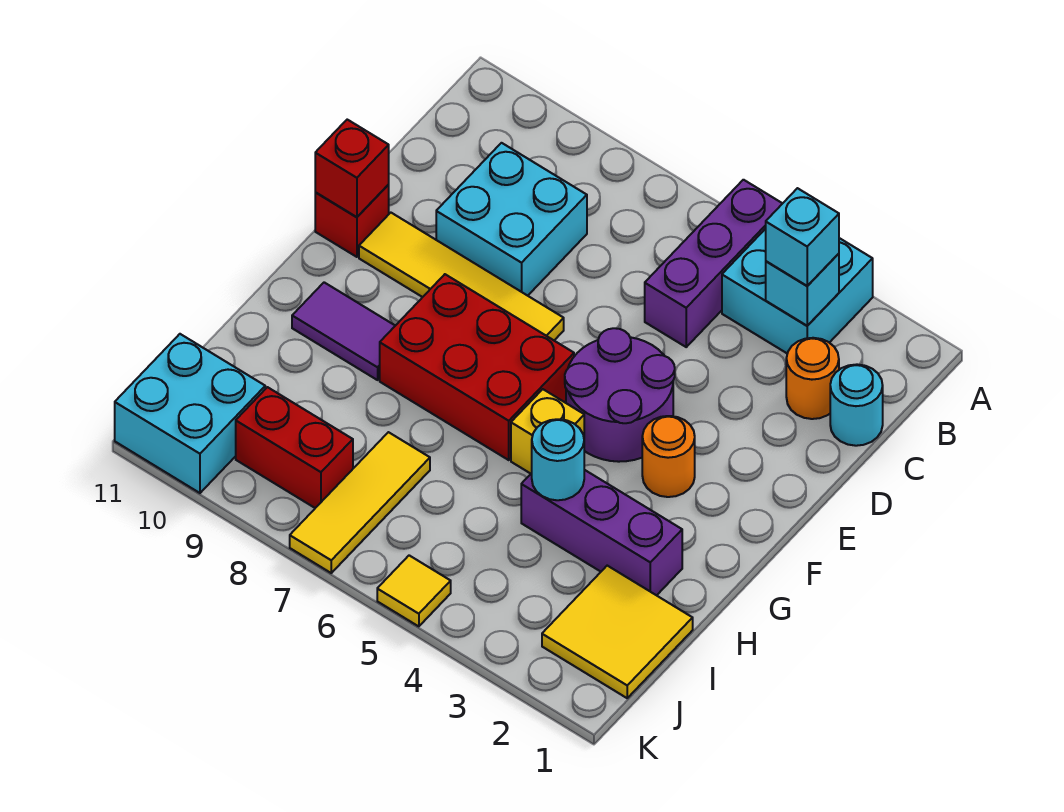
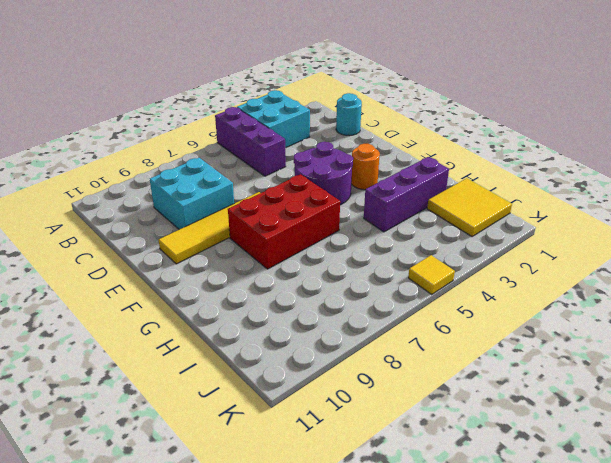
none -> orange 1x1 round brick [786,338,839,419]
none -> red 1x1 brick [315,185,389,257]
none -> yellow 1x1 brick [511,389,584,474]

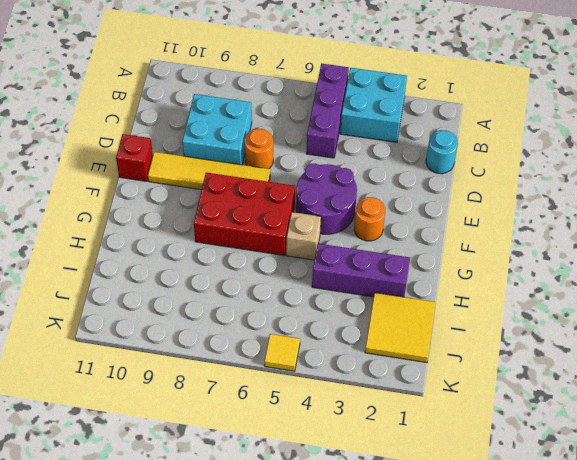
orange 1x1 round brick [245,129,273,169] -> orange 1x1 round brick moved to [786,338,839,419]
tan 1x1 brick [286,212,321,260] -> yellow 1x1 brick [511,389,584,474]
none -> purple 1x2 tile [292,282,395,380]
none -> yellow 1x3 tile [290,432,430,573]
none -> red 1x2 brick [236,387,353,508]

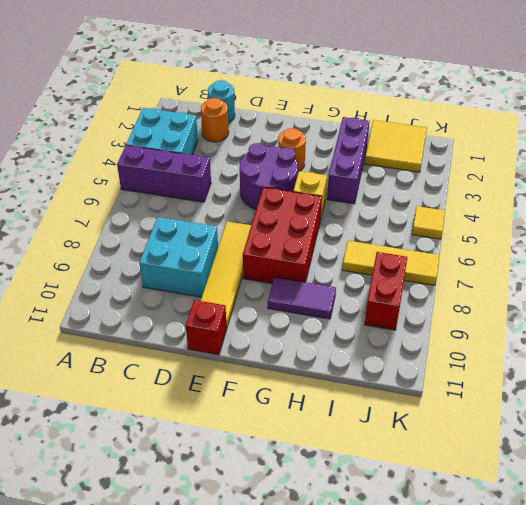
purple 1x2 tile [268,277,336,319] -> purple 1x2 tile turned to [292,282,395,380]
none -> cyan 2x2 brick [115,334,265,493]
none -> cyan 1x1 brick [766,254,839,326]
none -> red 1x1 brick [315,120,389,217]

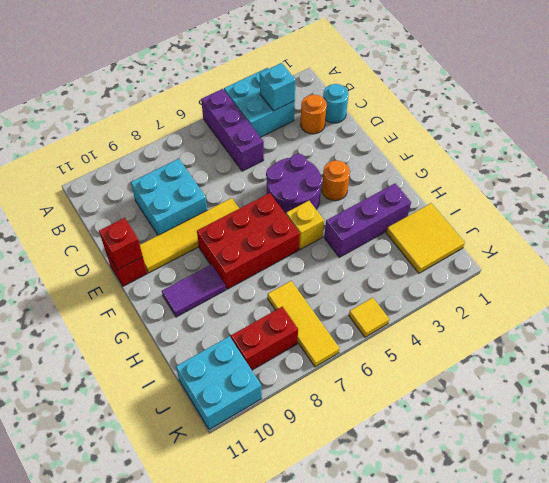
none -> cyan 1x1 round brick [532,419,584,500]
none -> cyan 1x1 brick [766,188,839,286]

